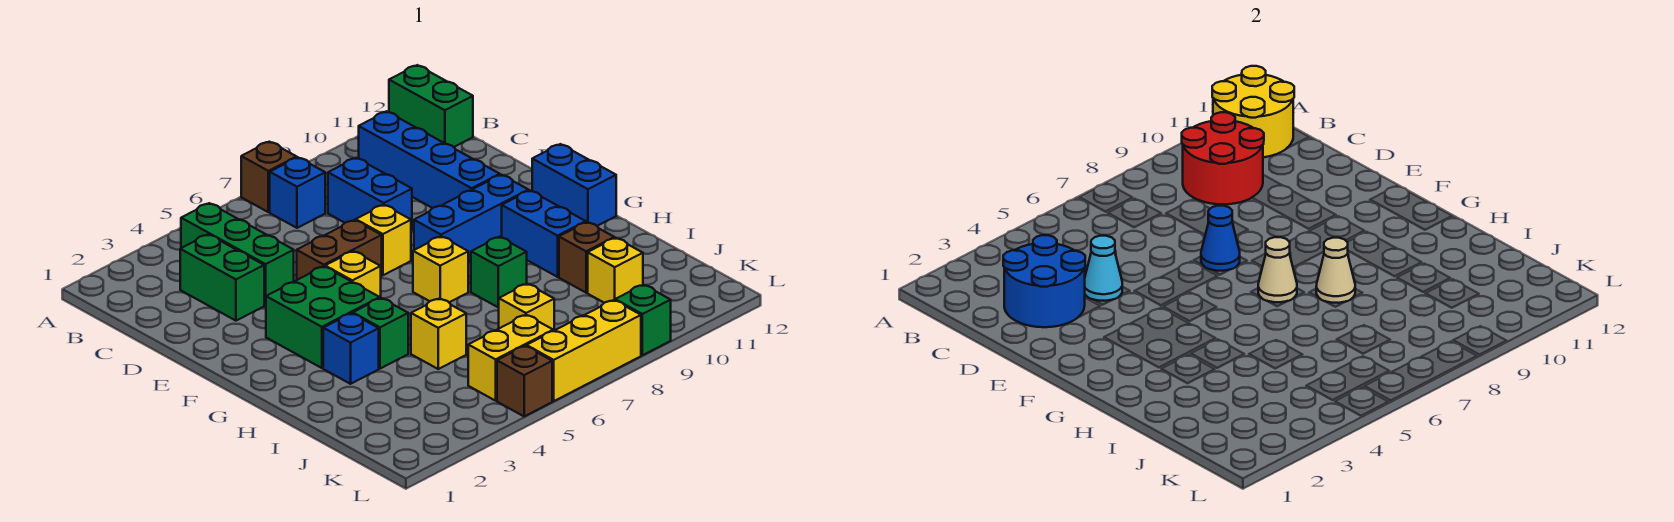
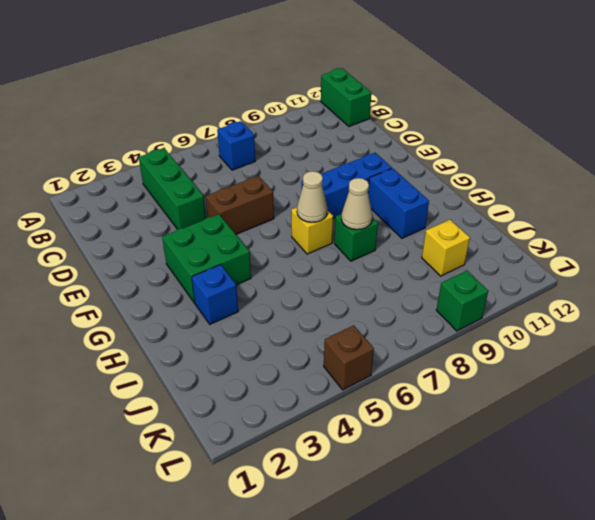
none -> brown 1x1 brick [241,142,297,212]
none -> blue 1x4 brick [359,111,500,208]
none -> green 1x2 brick [180,234,264,321]
none -> blue 1x2 brick [328,158,412,230]

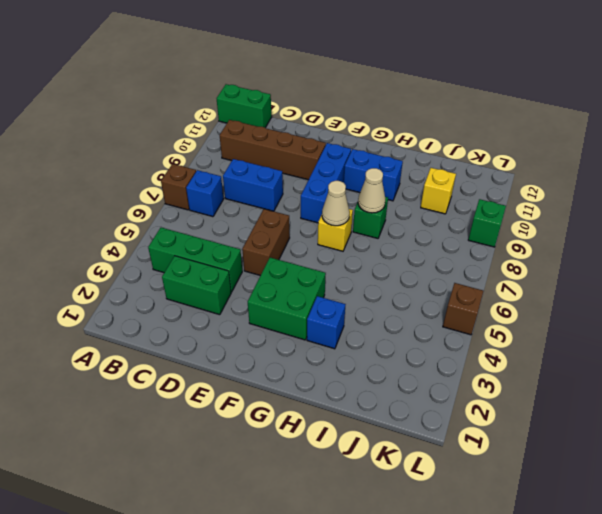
brown 1x4 brick [220,120,326,180] -> blue 1x4 brick [359,111,500,208]
none -> yellow 1x1 brick [356,205,411,275]
none -> yellow 1x1 brick [325,251,381,298]
none -> blue 1x2 brick [532,144,616,226]
none -> green 1x1 brick [353,298,408,369]

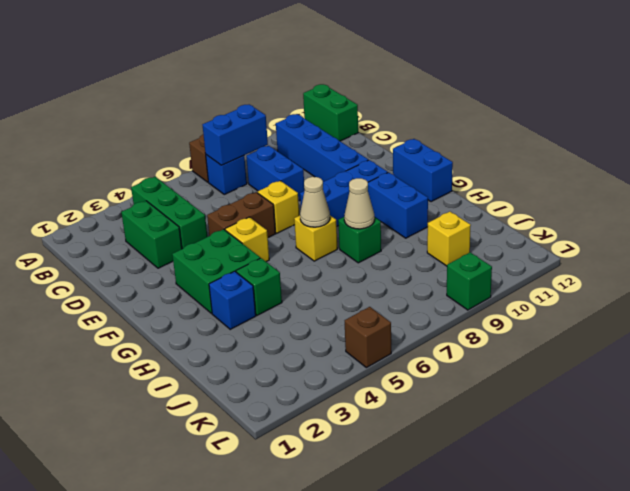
blue 1x2 brick [203,105,268,165] -> none
none -> yellow 1x1 brick [411,299,466,369]
none -> brown 1x1 brick [559,222,614,293]
none -> yellow 1x1 brick [498,284,554,331]
none -> yellow 1x2 brick [468,315,553,401]

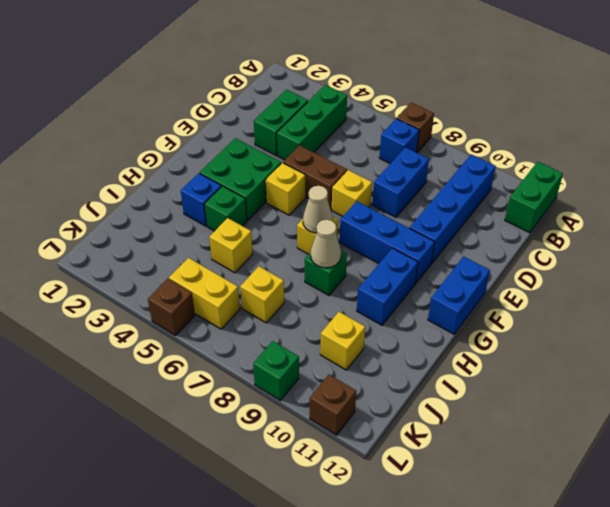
brown 1x1 brick [310,375,356,435] -> brown 1x1 brick moved to [559,222,614,293]
none -> yellow 1x3 brick [527,300,641,401]
none -> yellow 2x2 round brick [1212,66,1294,157]
none -> red 2x2 round brick [1182,112,1264,204]
none -> blue 2x2 round brick [1003,235,1085,327]

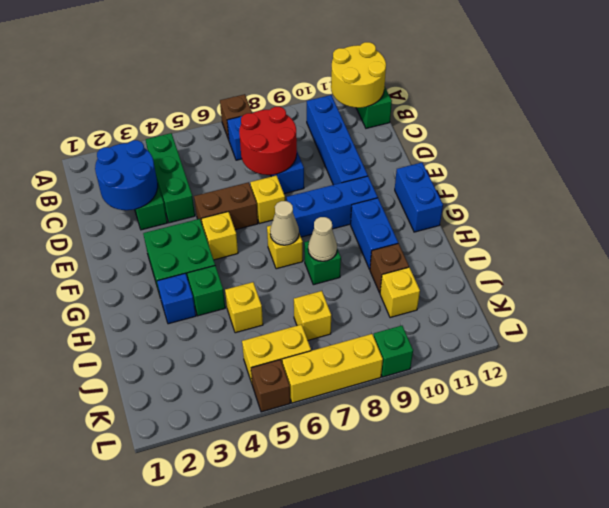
red 2x2 round brick [239,107,297,175] -> red 2x2 round brick moved to [1182,112,1264,204]
none -> cyan 1x1 cone [1085,236,1122,301]
none -> blue 1x1 cone [1201,206,1240,271]

